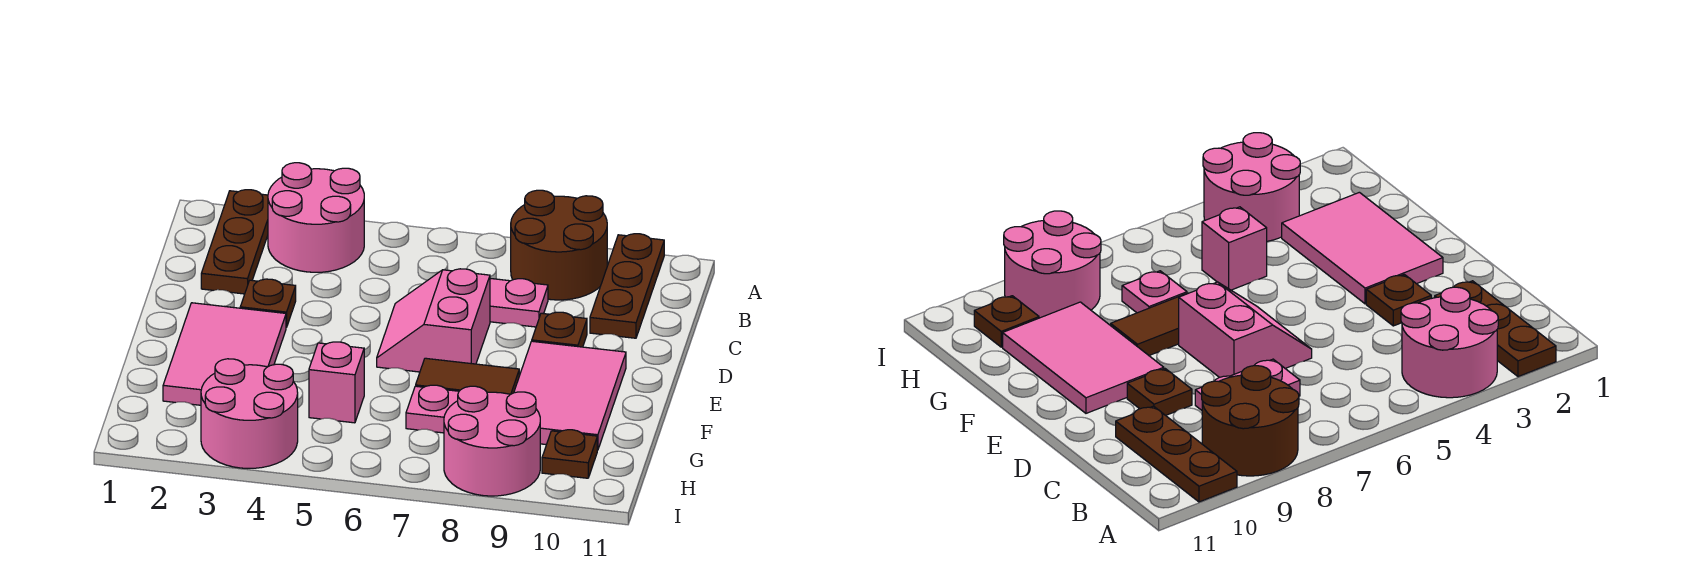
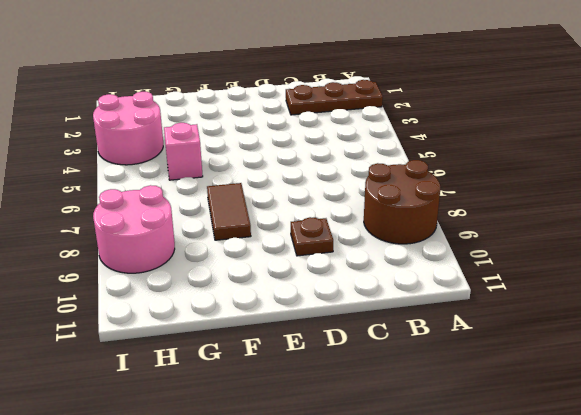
none -> pink 2x2 round brick [268,163,364,272]
none -> brown 1x3 plate [590,234,664,338]
none -> pink 1x2 plate [490,278,548,327]

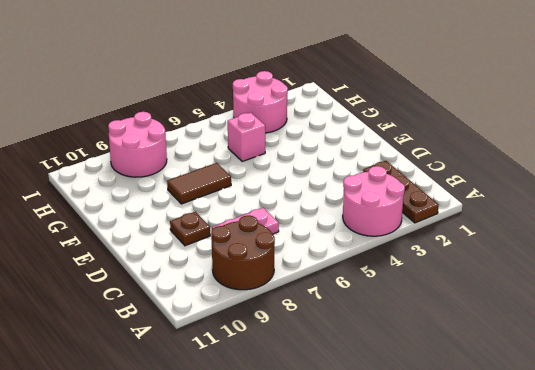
none -> brown 1x3 plate [590,234,664,338]
none -> brown 1x1 plate [240,279,296,327]
none -> pink 2x2 slope [377,269,490,372]

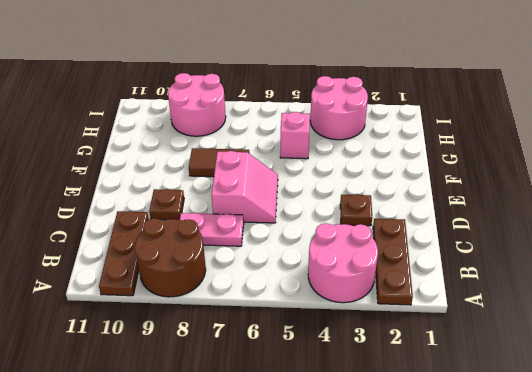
none -> pink 2x3 tile [163,303,286,405]
none -> pink 2x3 tile [514,341,626,450]
none -> pink 1x1 plate [406,385,459,433]

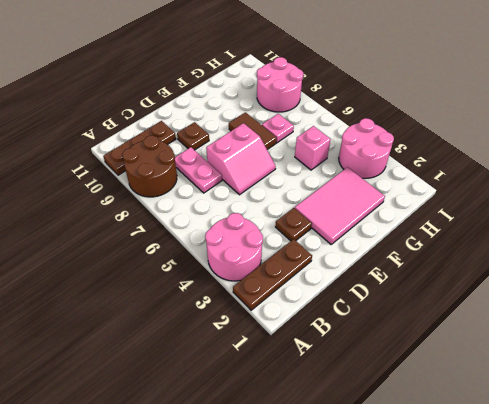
none -> pink 2x3 tile [514,341,626,450]
none -> brown 1x1 plate [542,430,597,478]

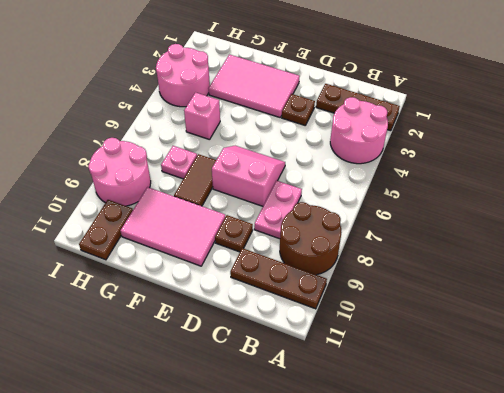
brown 1x2 plate [79,200,133,260] -> brown 1x1 plate [542,430,597,478]

